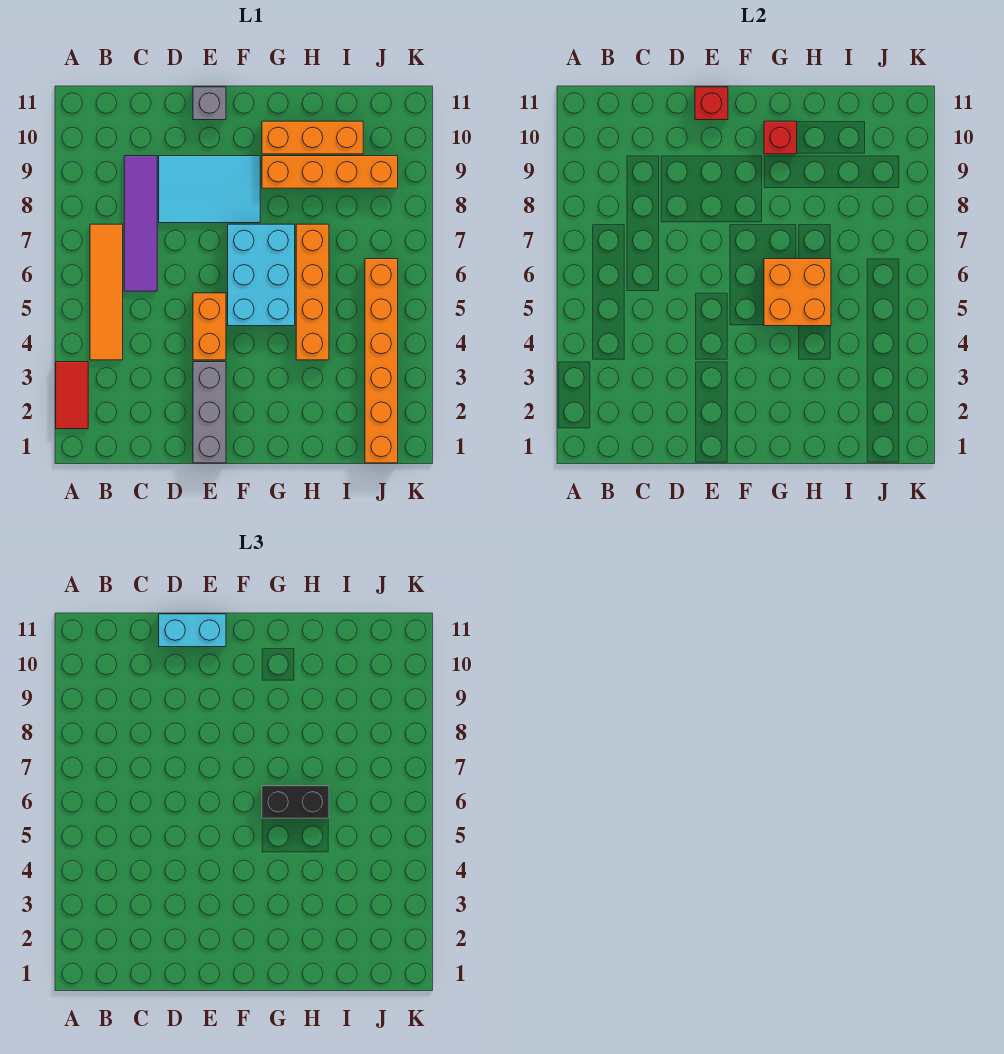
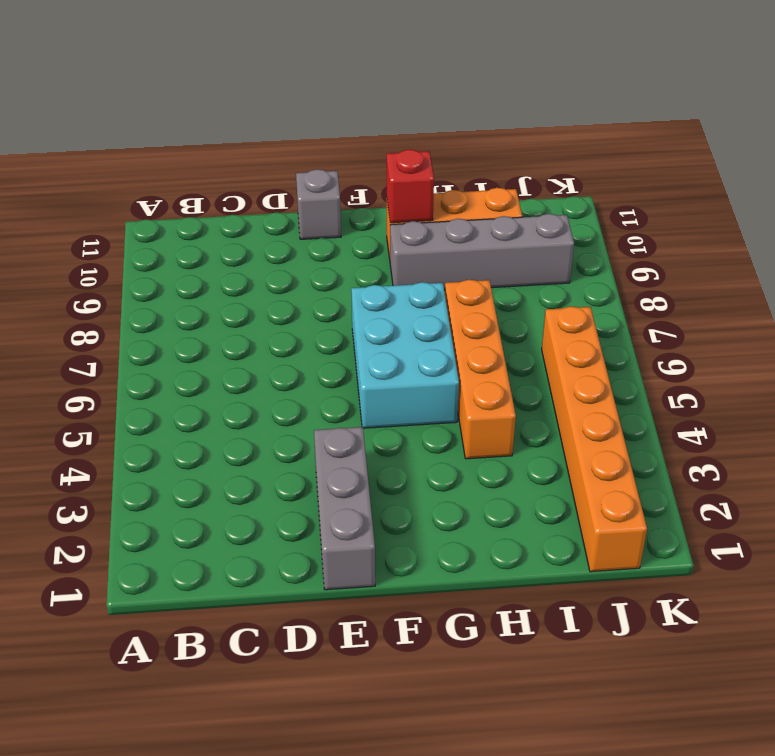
grey 1x4 brick [390,214,574,290] -> orange 1x4 brick [262,156,398,188]
none -> red 1x2 tile [56,362,88,429]
none -> orange 1x4 tile [90,224,123,360]
none -> purple 1x4 tile [124,156,157,291]

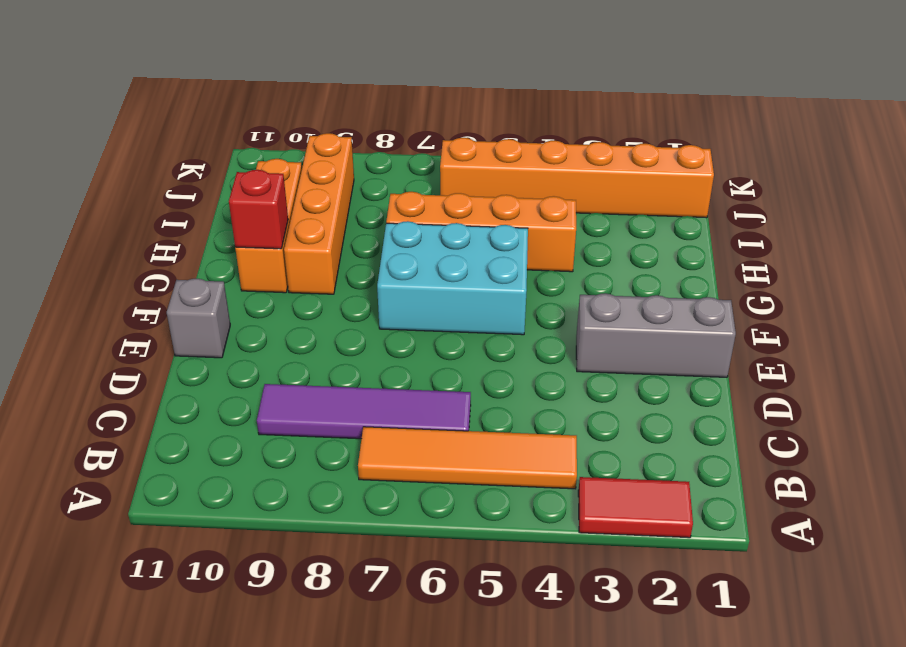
none -> cyan 2x3 tile [159,156,260,223]
none -> orange 1x2 brick [193,293,226,360]
none -> red 1x1 brick [695,87,728,120]

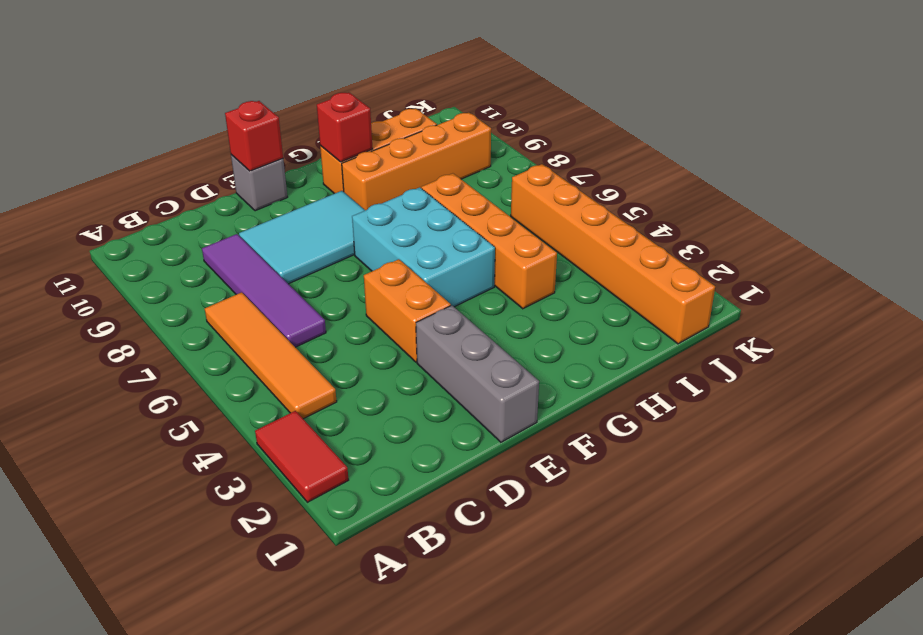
none -> orange 2x2 brick [764,259,831,326]
none -> cyan 1x2 brick [159,614,226,647]
none -> black 1x2 brick [262,786,329,818]

